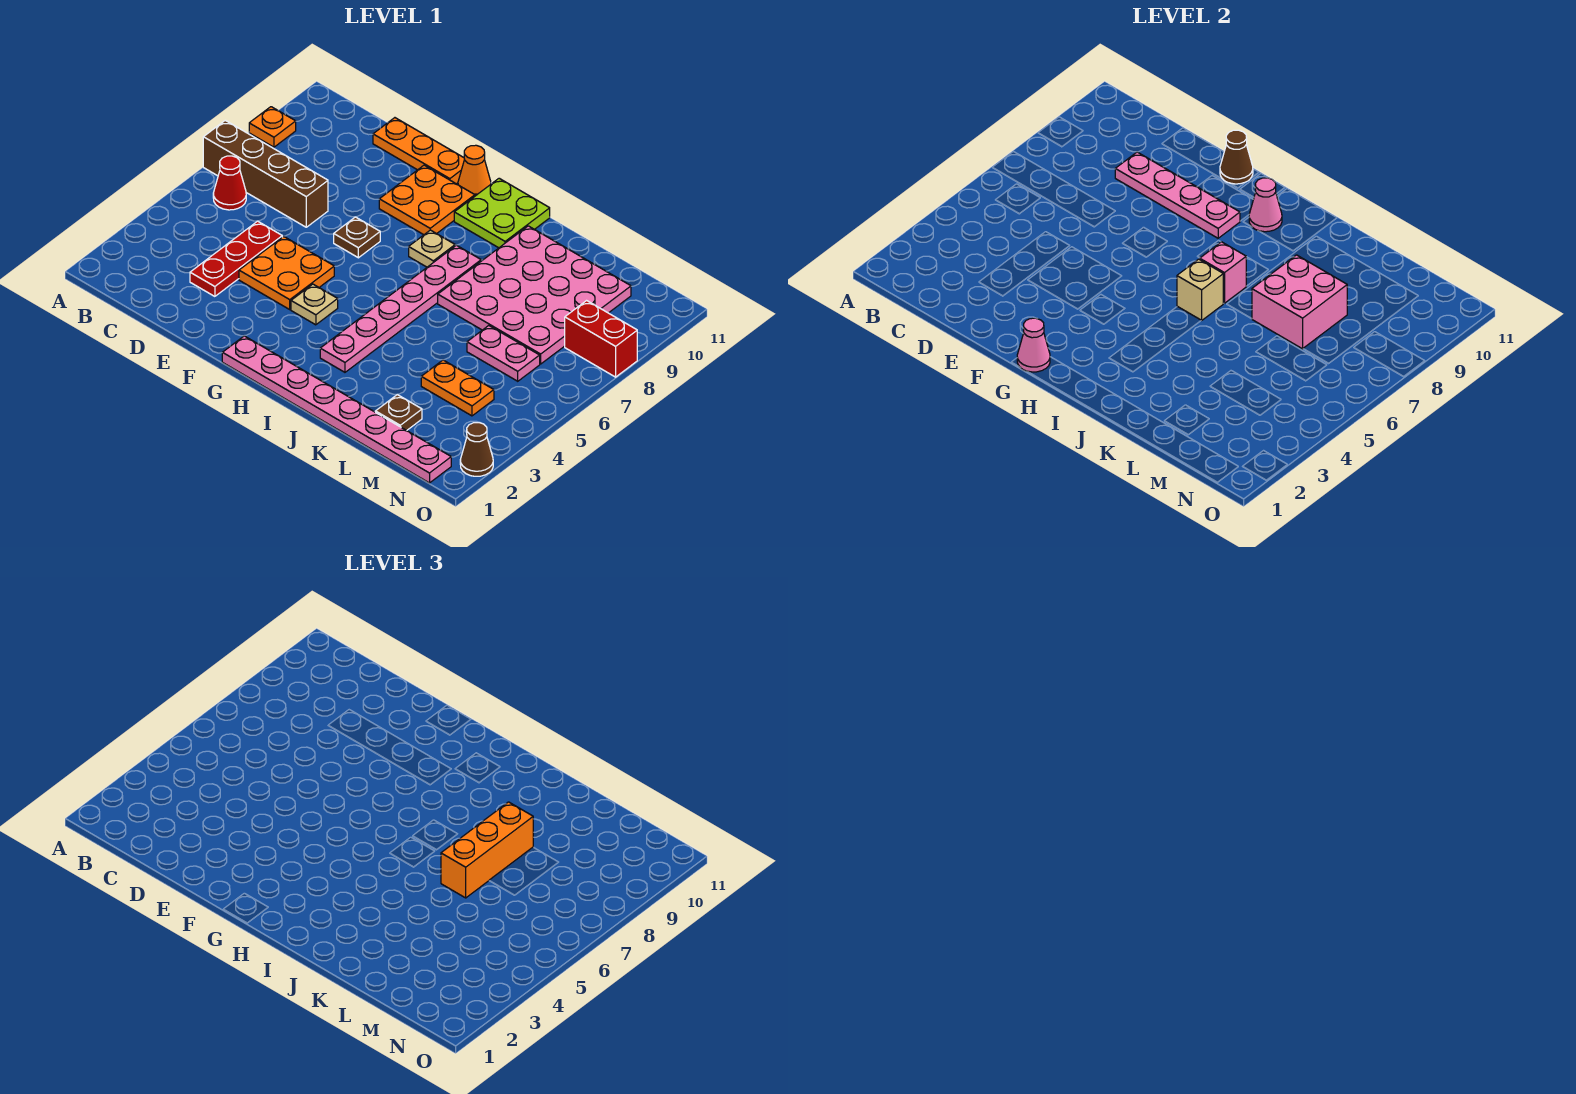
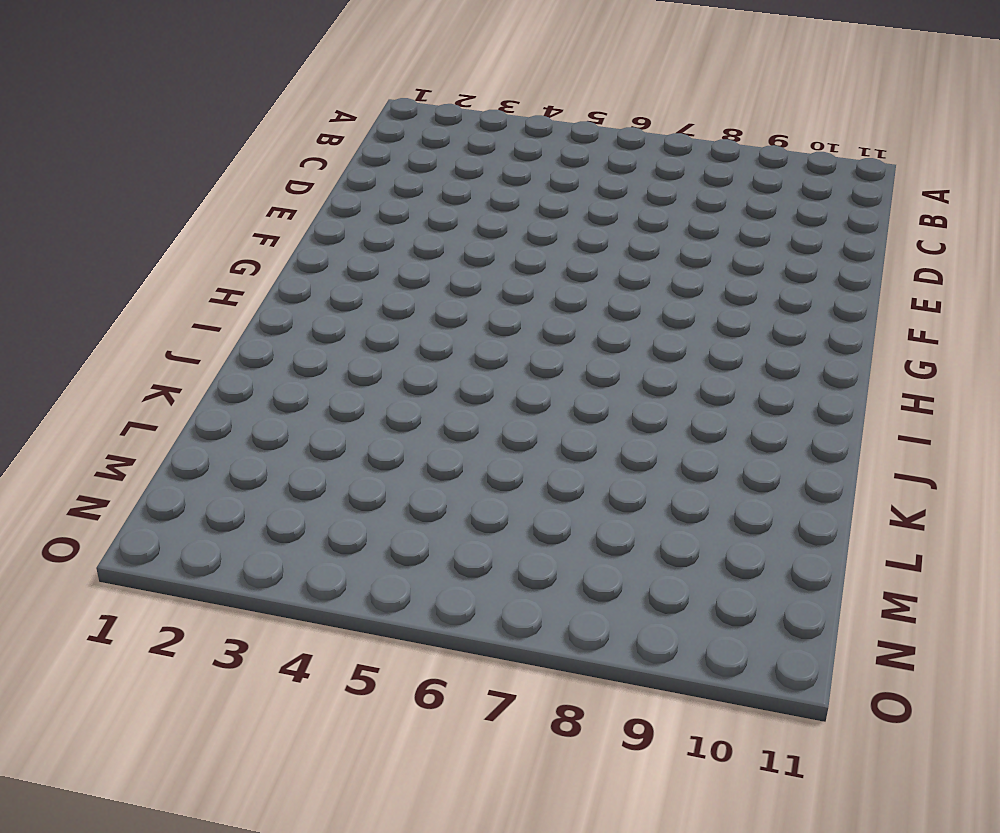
none -> brown 1x4 brick [203,120,328,227]
none -> orange 1x1 plate [249,107,296,147]
none -> red 1x1 cone [213,156,246,210]

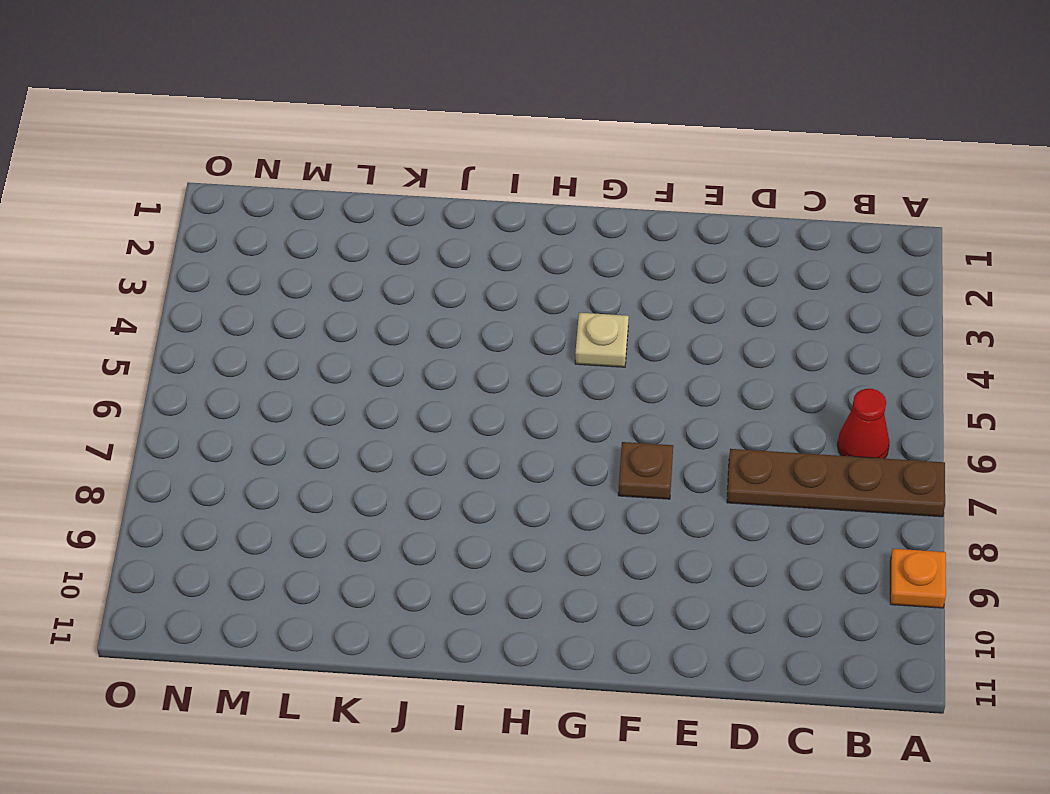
brown 1x4 plate [727,449,945,517] -> brown 1x4 brick [203,120,328,227]
none -> red 1x3 plate [190,221,282,296]
none -> orange 1x3 plate [373,118,465,184]
none -> orange 2x2 plate [239,236,334,309]

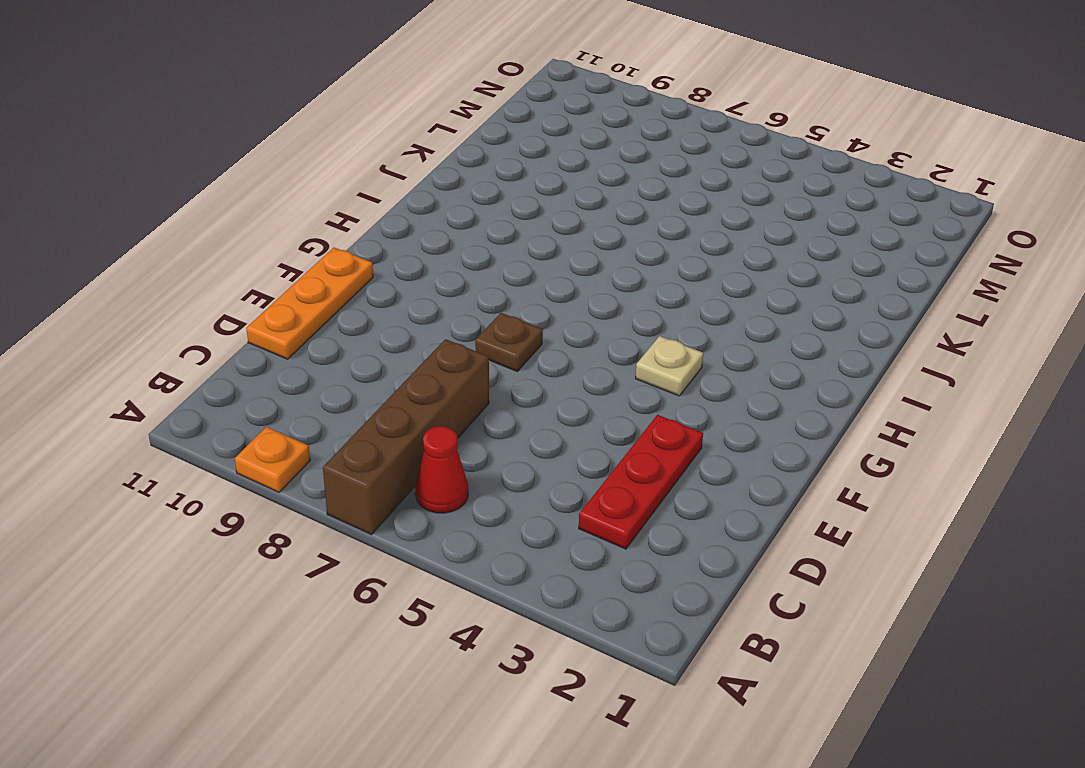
red 1x3 plate [579,415,703,549] -> red 1x3 plate turned to [190,221,282,296]
none -> orange 2x2 plate [239,236,334,309]
none -> orange 2x2 plate [379,165,475,235]
none -> pink 1x8 plate [222,336,451,483]

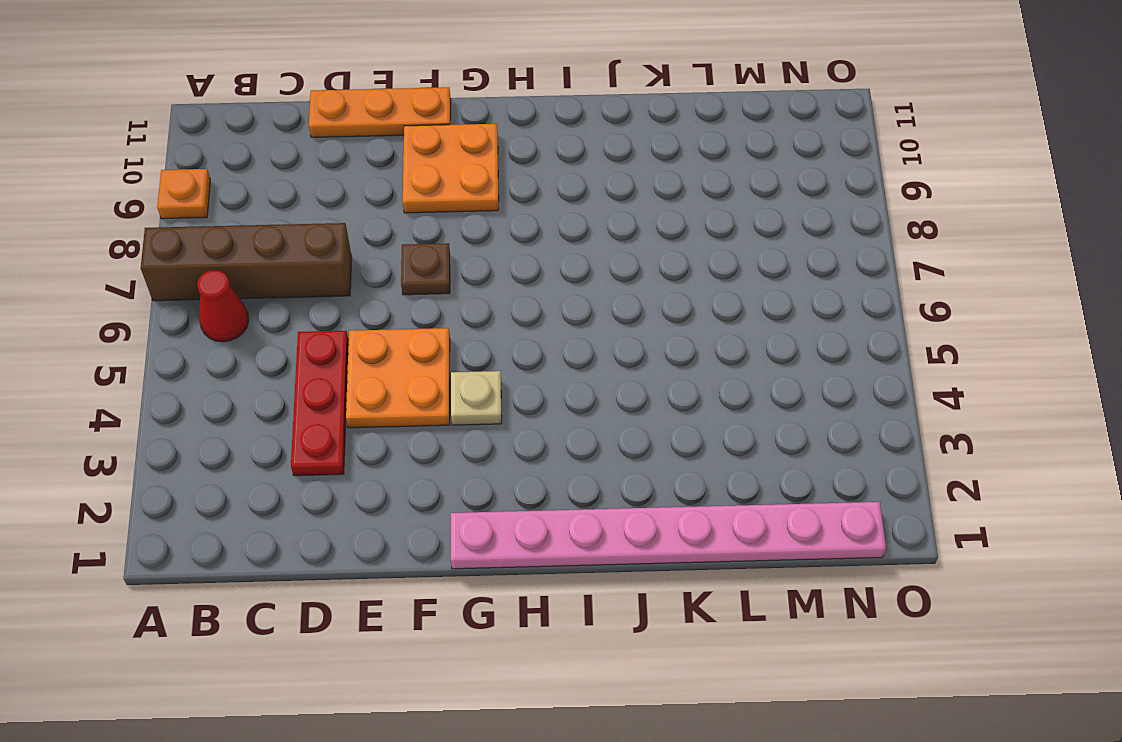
none -> orange 1x1 cone [458,145,491,196]
none -> tan 1x1 plate [409,230,455,267]
none -> lime 2x2 plate [454,178,550,248]

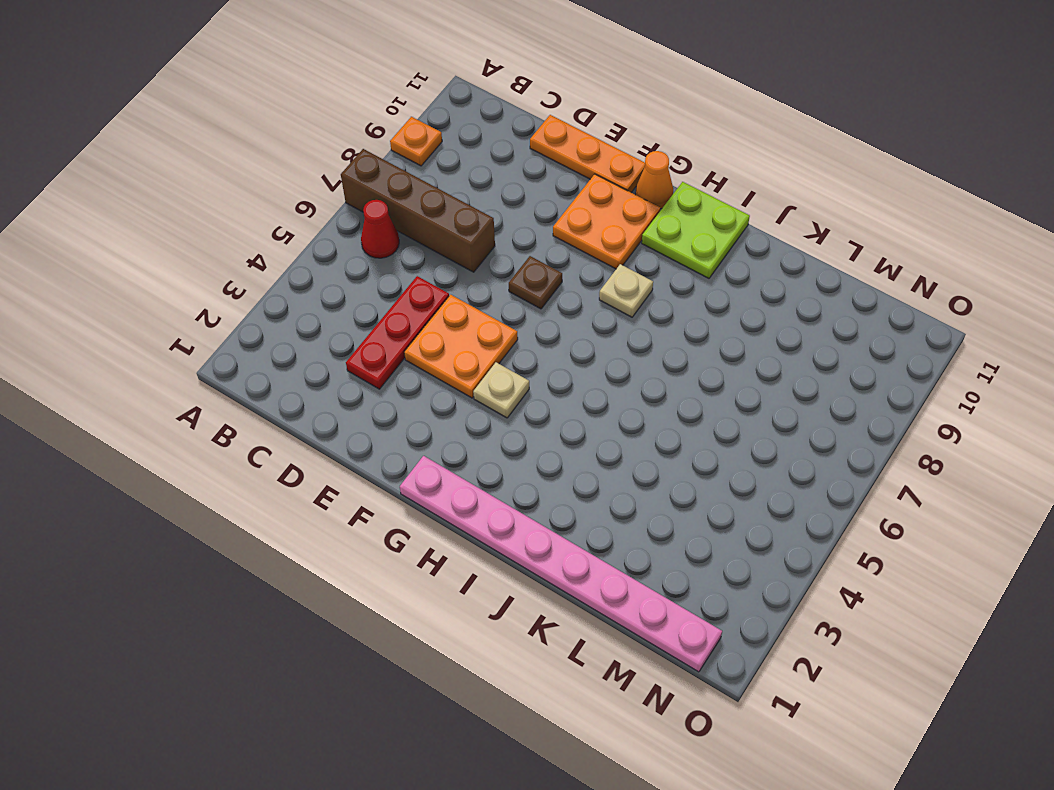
none -> pink 1x6 plate [320,245,481,372]
none -> pink 4x4 plate [438,226,631,364]
none -> brown 1x1 plate [376,395,422,431]

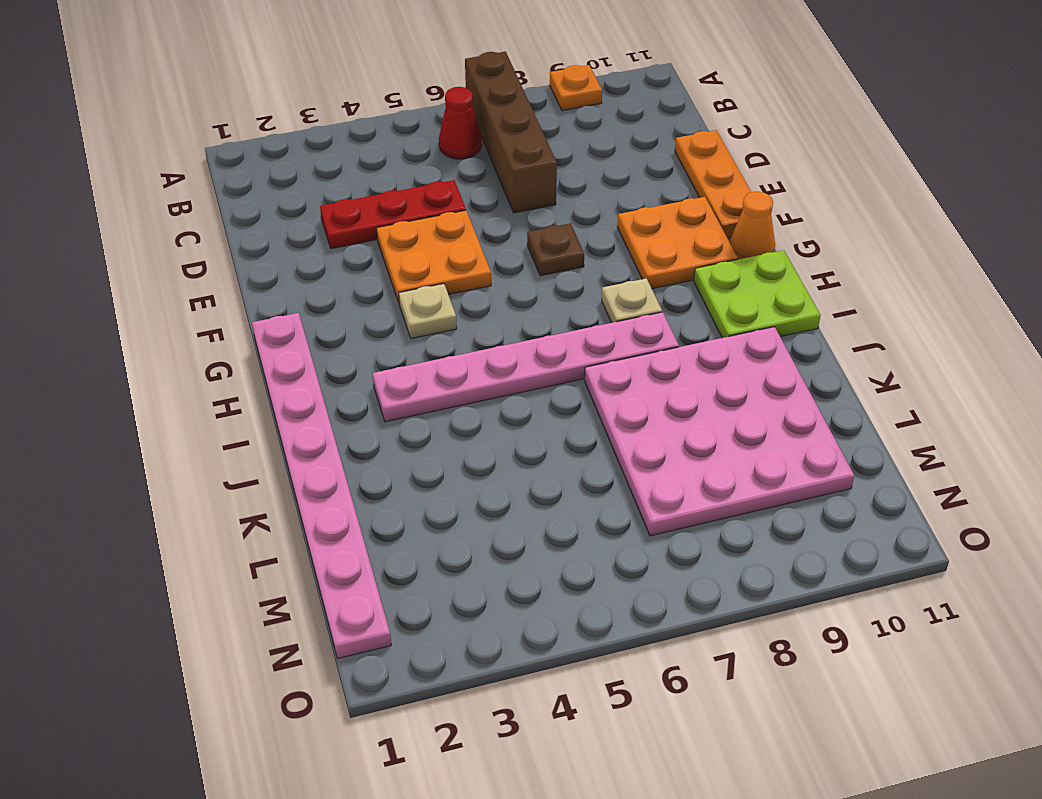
none -> brown 1x1 plate [376,395,422,431]
none -> orange 1x2 plate [421,360,494,416]
none -> pink 1x2 plate [467,326,540,381]

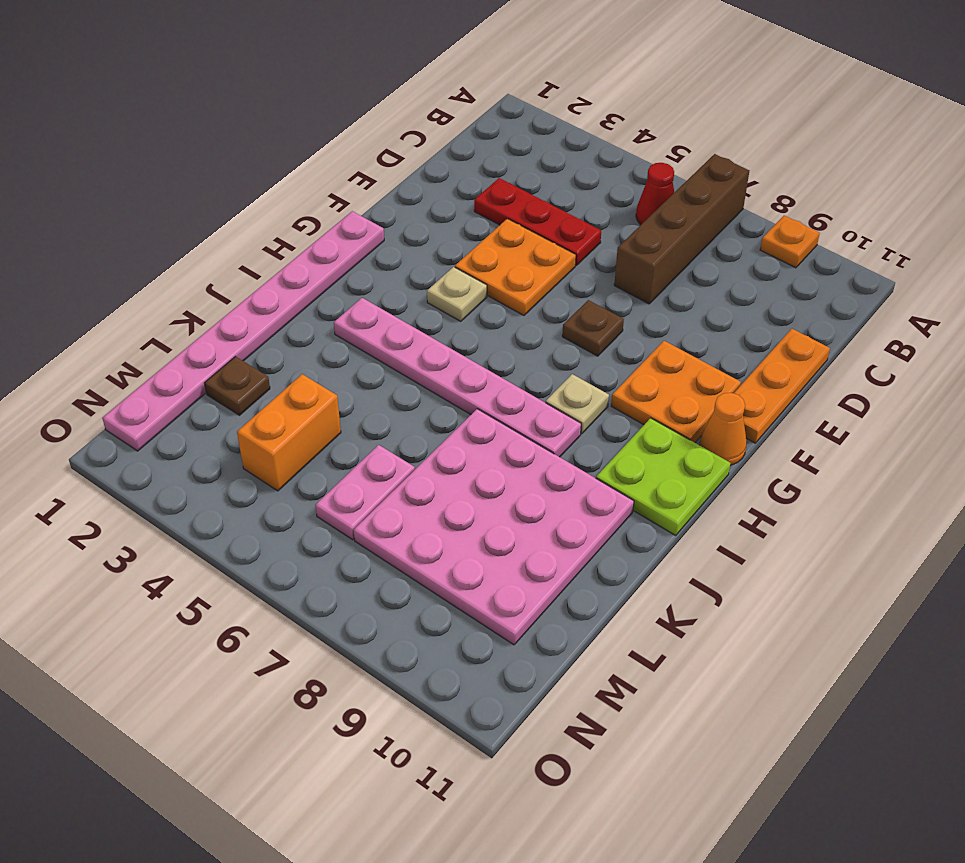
orange 1x2 brick [237,374,341,491] -> orange 1x2 plate [421,360,494,416]
none -> red 1x2 brick [565,301,637,377]
none -> brown 1x1 cone [460,423,493,476]
none -> pink 1x4 plate [1115,152,1240,238]

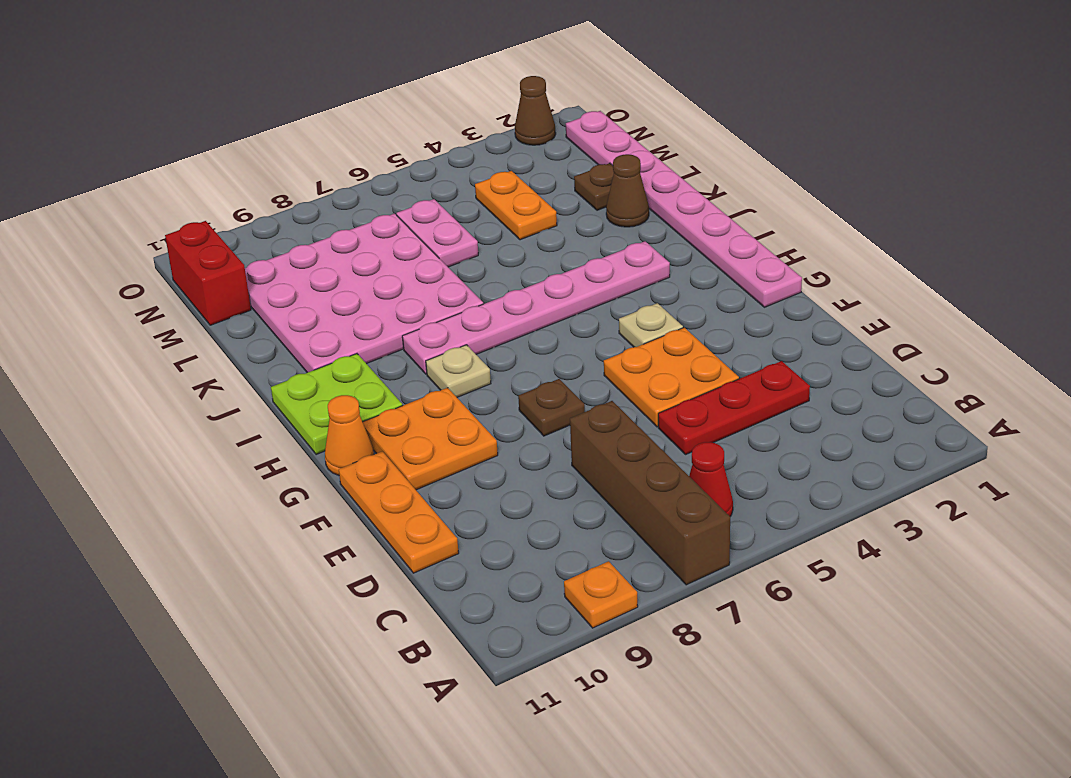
brown 1x1 cone [606,154,649,227] -> brown 1x1 cone moved to [1220,130,1253,184]
red 1x2 brick [165,221,251,325] -> red 1x2 brick moved to [565,301,637,377]
none -> pink 1x4 plate [1115,152,1240,238]
none -> pink 1x1 cone [1017,318,1050,372]
none -> pink 1x1 cone [1249,178,1282,232]

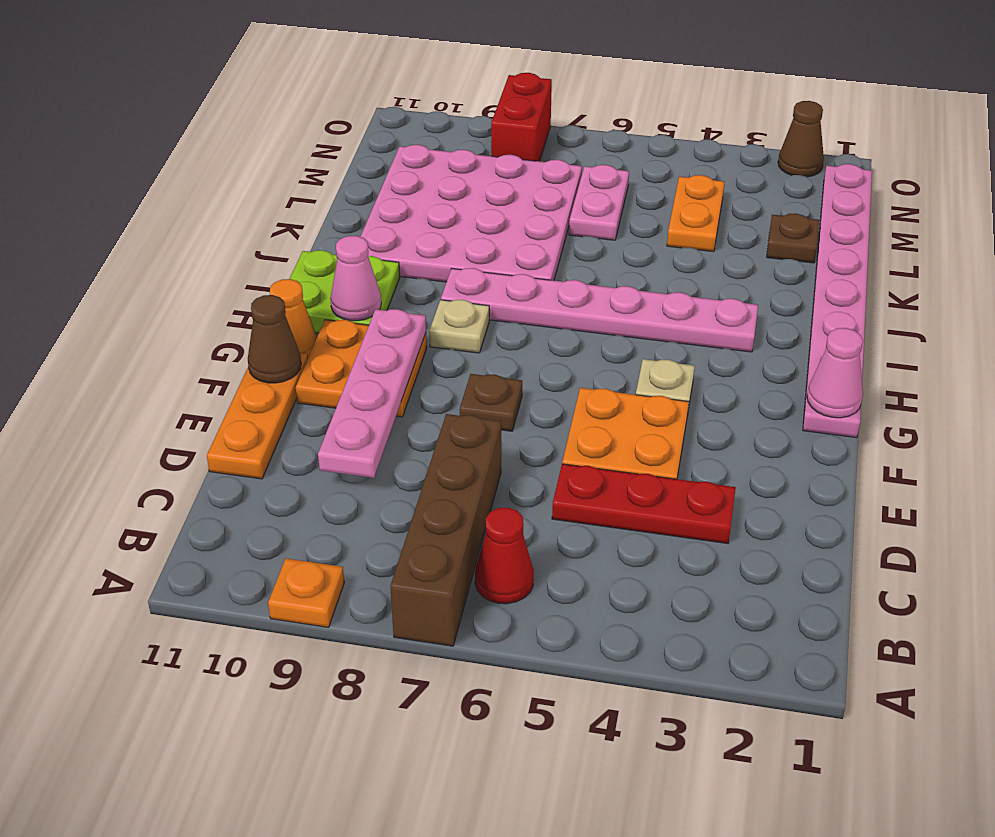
none -> tan 1x1 brick [1177,259,1223,321]
none -> pink 1x1 brick [1200,242,1246,303]
none -> pink 2x2 brick [1252,255,1347,349]

